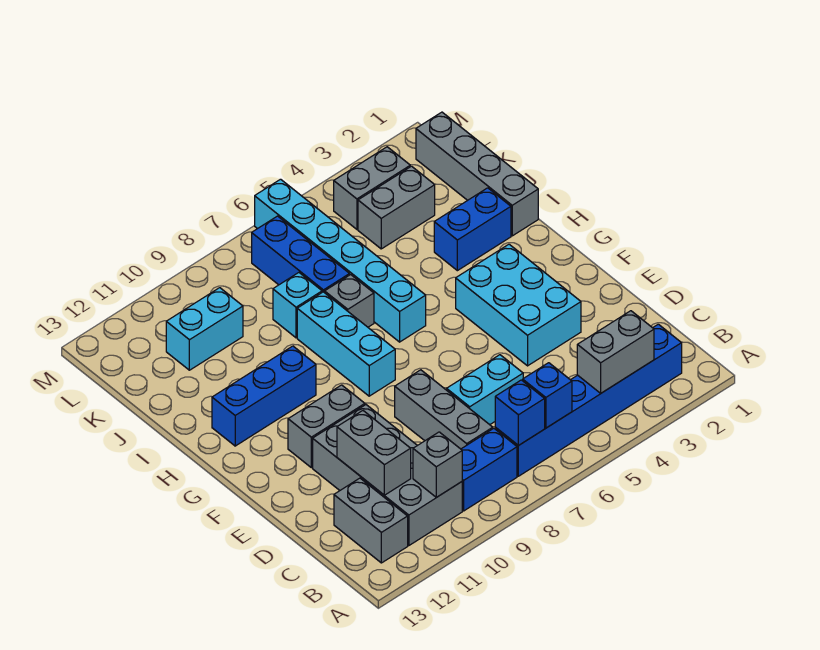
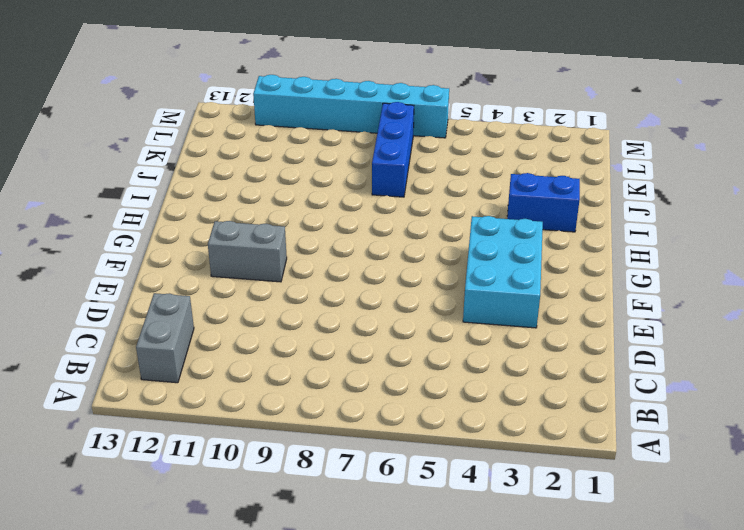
cyan 1x6 brick [253,75,449,138] -> cyan 1x6 brick turned to [255,179,426,342]
none -> blue 1x6 brick [495,324,682,476]
none -> blue 1x2 brick [461,428,517,511]
none -> grey 2x4 brick [313,405,462,546]

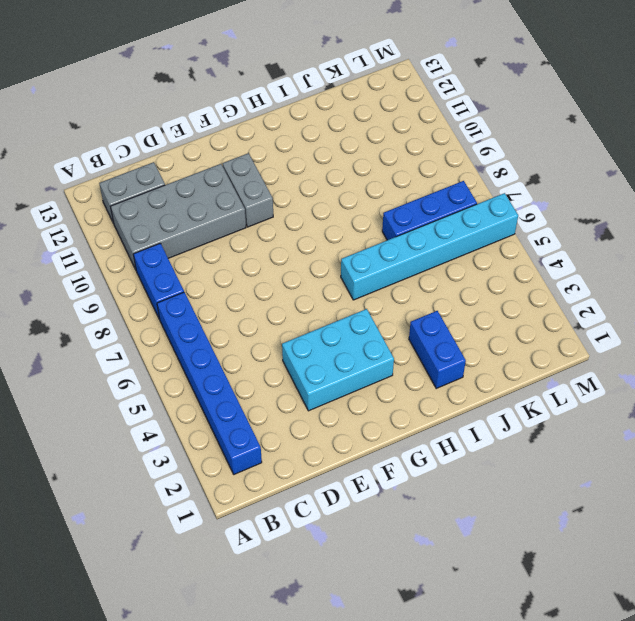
none -> grey 1x3 brick [395,370,493,449]
none -> cyan 1x2 brick [447,355,523,425]
none -> cyan 1x3 brick [297,292,395,396]

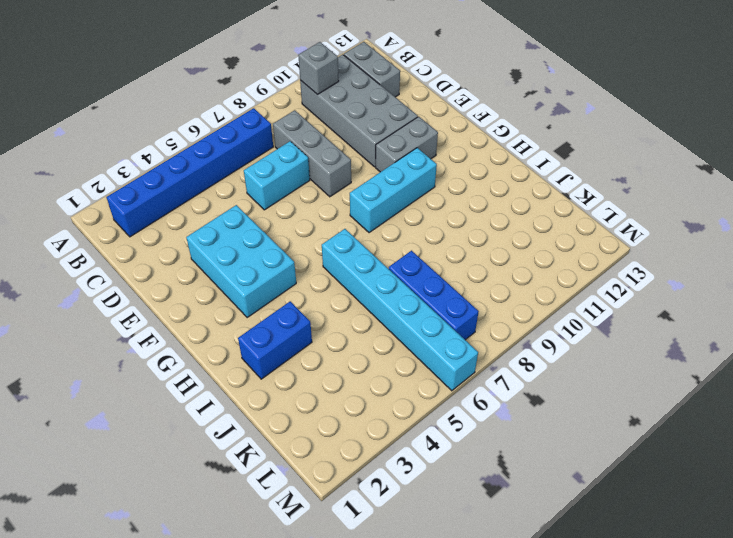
cyan 1x3 brick [350,148,437,233] -> cyan 1x3 brick turned to [297,292,395,396]
none -> blue 1x2 brick [461,428,517,511]
none -> blue 1x3 brick [212,346,316,446]
none -> grey 1x4 brick [416,112,538,236]

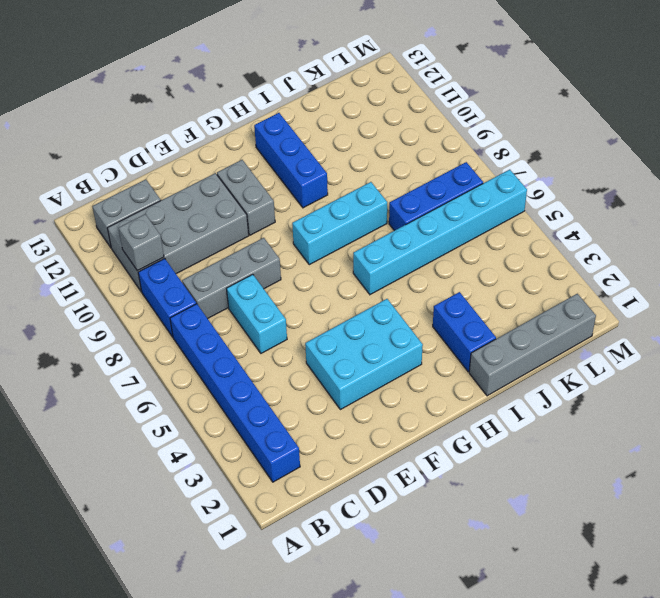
none -> grey 1x1 brick [325,275,374,327]
none -> cyan 1x1 brick [273,273,322,338]
none -> grey 1x2 brick [358,166,435,249]

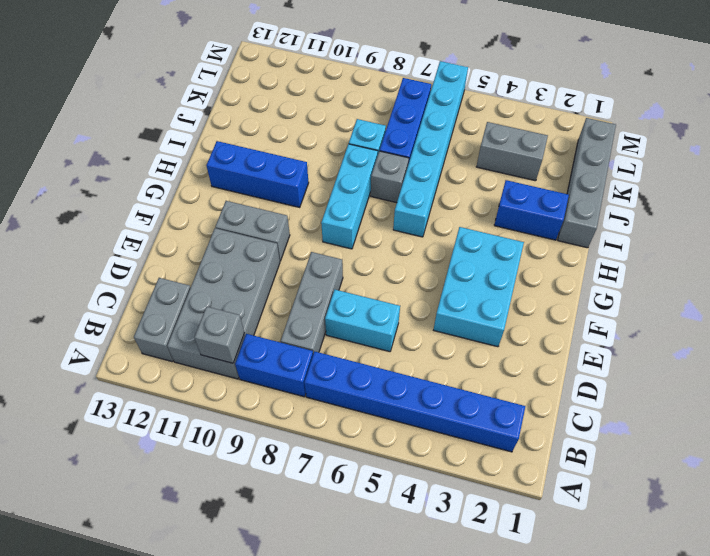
none -> cyan 1x2 brick [166,288,243,370]
none -> grey 1x2 brick [334,147,410,229]
none -> grey 1x2 brick [577,311,654,393]

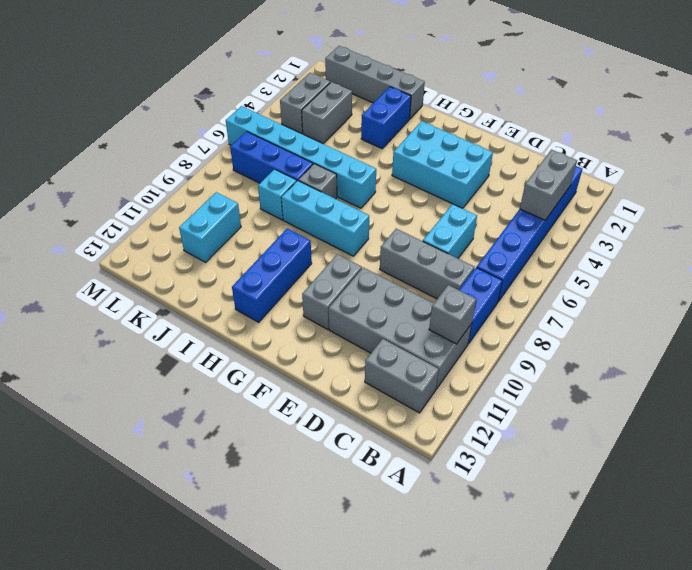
none -> blue 1x1 brick [523,363,572,428]
none -> blue 1x1 brick [495,380,545,446]
none -> grey 1x2 brick [337,411,411,495]

